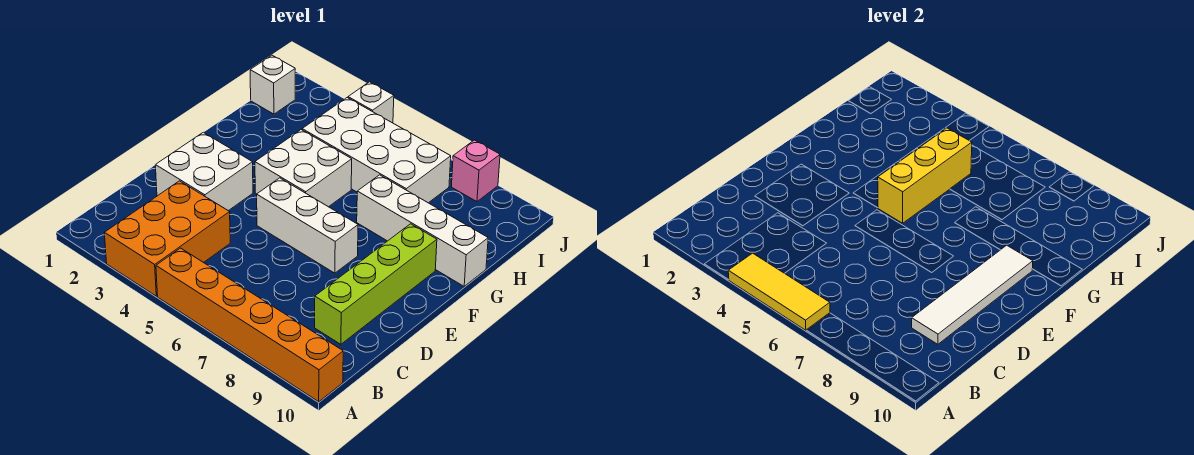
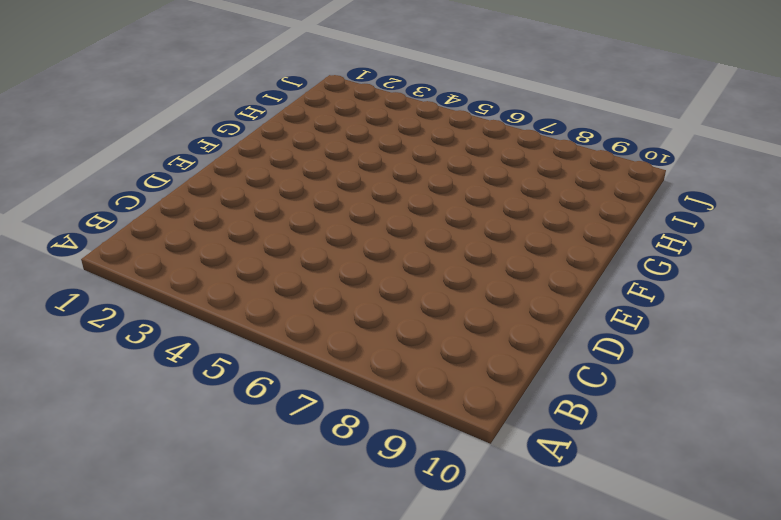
none -> orange 2x3 brick [104,181,230,296]
none -> orange 1x6 brick [156,248,343,402]
none -> lime 1x4 brick [315,224,437,344]

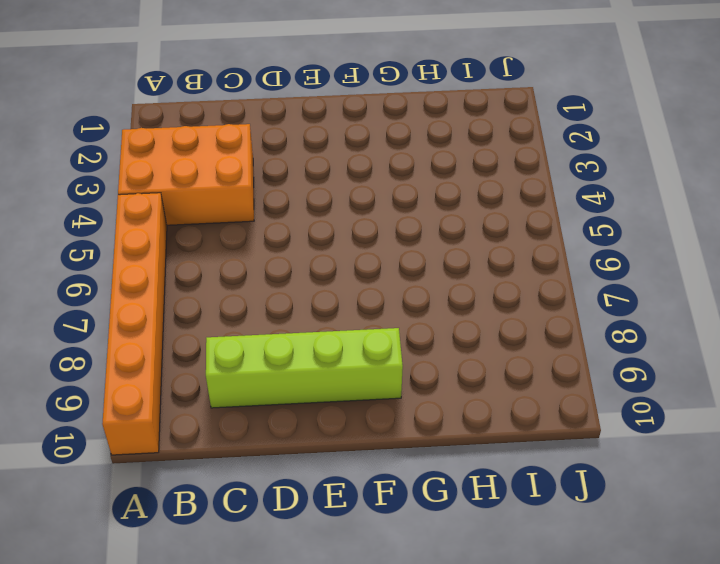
none -> white 2x2 brick [155,132,253,211]
none -> white 1x3 brick [257,178,358,273]
none -> white 2x2 brick [255,130,352,207]

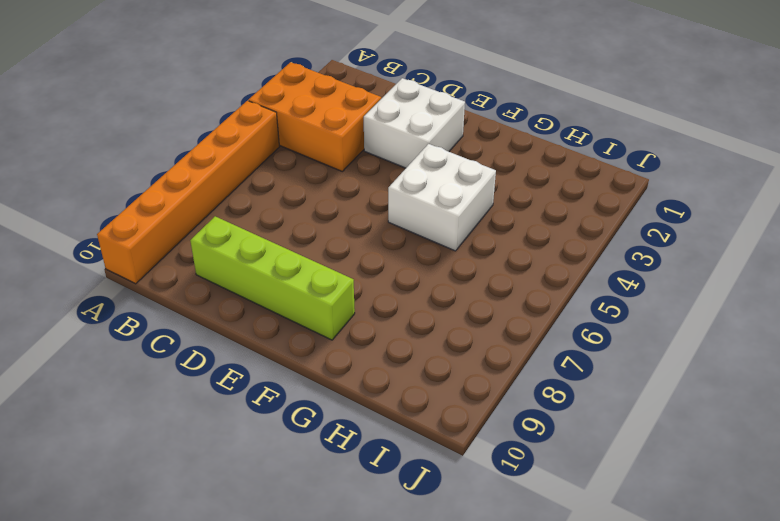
none -> white 1x3 brick [257,178,358,273]
none -> white 1x4 brick [357,175,488,286]
none -> white 2x4 brick [302,98,451,203]

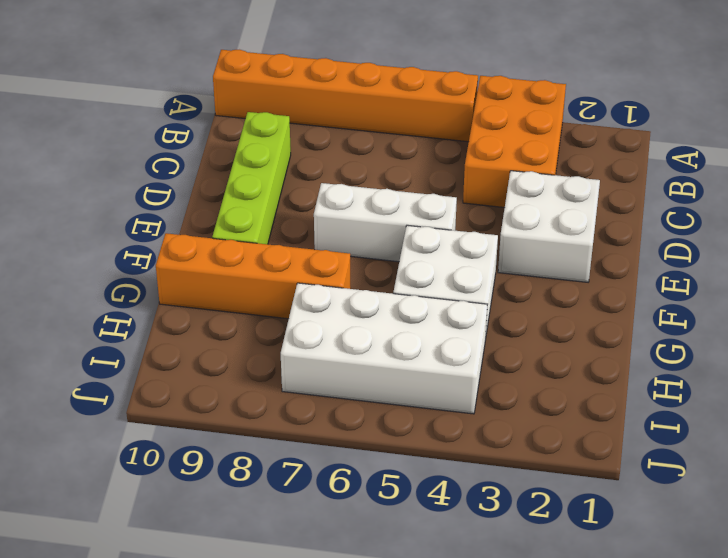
orange 1x4 brick [156,233,351,319] -> white 1x4 brick [357,175,488,286]
none -> white 1x1 brick [250,55,295,114]
none -> white 1x1 brick [348,82,394,123]
none -> pink 1x1 brick [451,140,500,202]

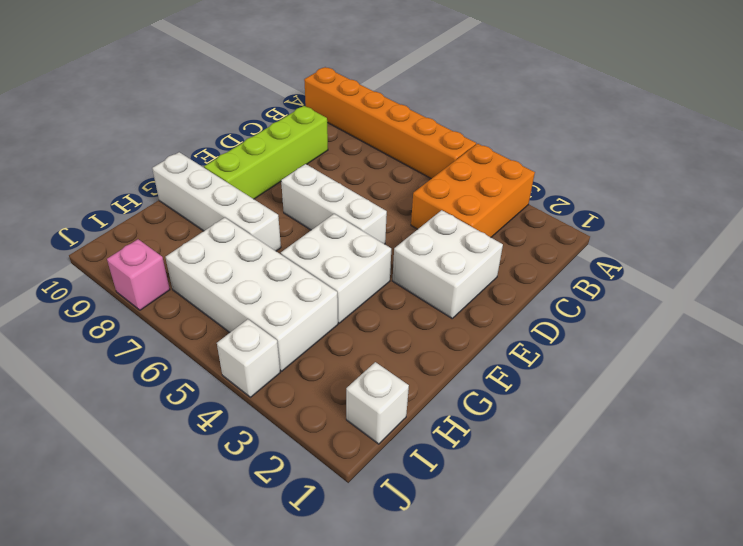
none -> yellow 1x3 tile [728,253,830,330]
none -> white 1x4 tile [912,245,1033,344]
none -> yellow 1x3 brick [878,128,972,223]

